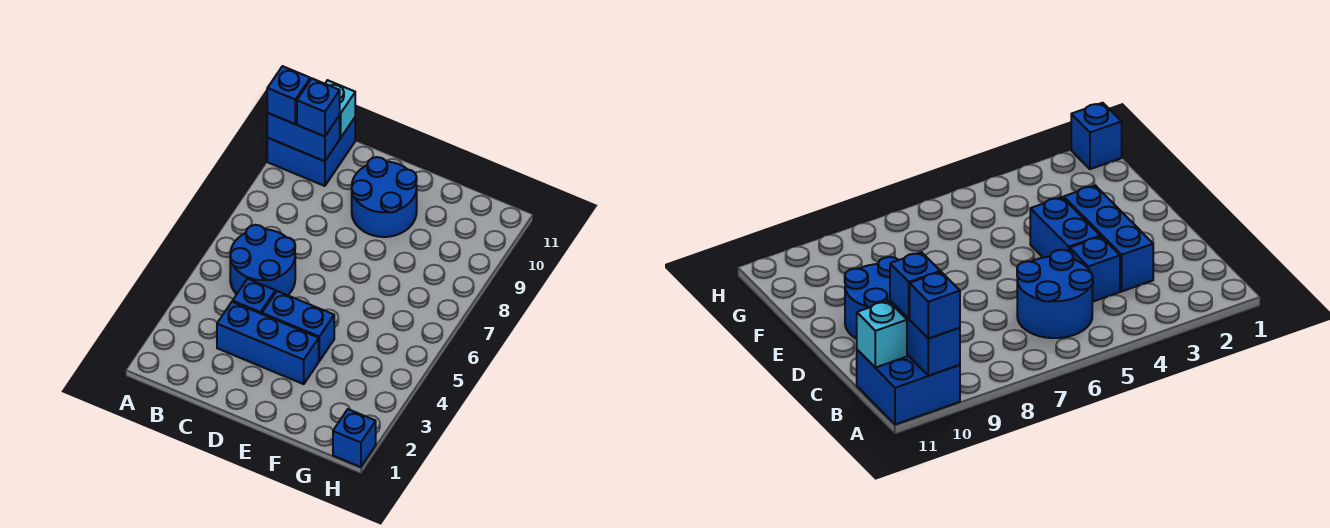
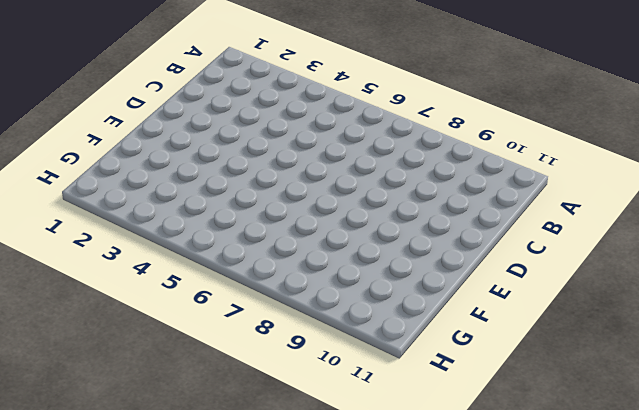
none -> blue 2x2 brick [267,118,355,186]
none -> blue 2x2 round brick [230,225,295,295]

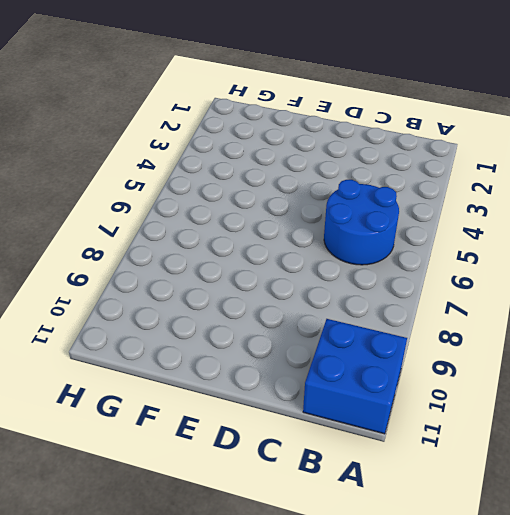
none -> blue 1x3 brick [217,302,319,384]
none -> blue 1x1 brick [233,279,275,314]

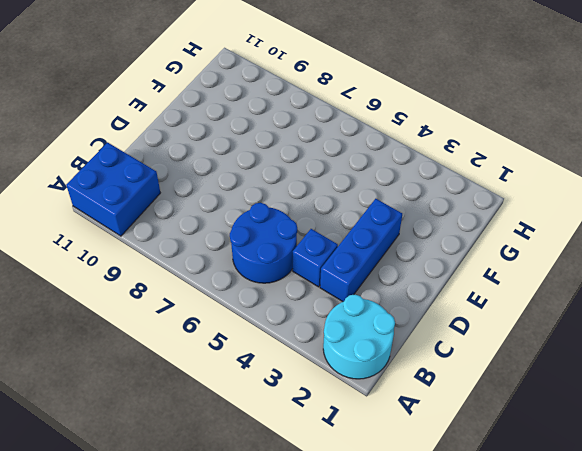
cyan 2x2 round brick [323,295,395,379] -> none
none -> blue 1x2 brick [262,291,334,361]
none -> blue 2x2 round brick [352,157,417,237]

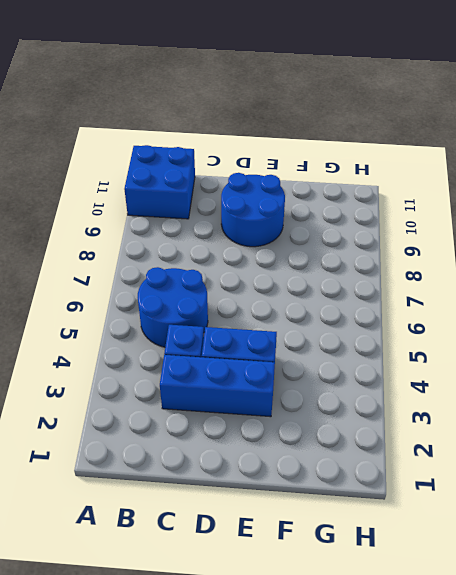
none -> blue 1x1 brick [333,409,376,467]
none -> blue 1x2 brick [267,113,340,161]

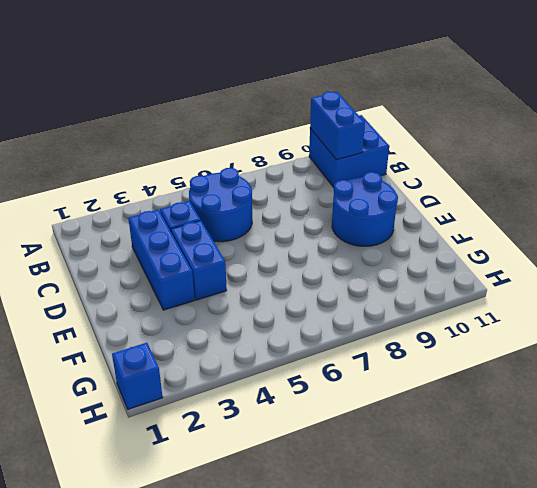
none -> cyan 1x1 brick [325,80,355,138]
none -> blue 1x1 brick [267,66,310,124]

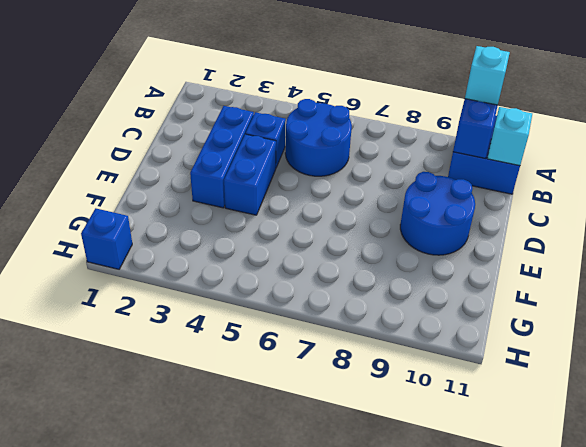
cyan 1x1 brick [465,46,510,105] -> blue 1x1 brick [267,66,310,124]
none -> blue 1x1 brick [297,79,340,136]

